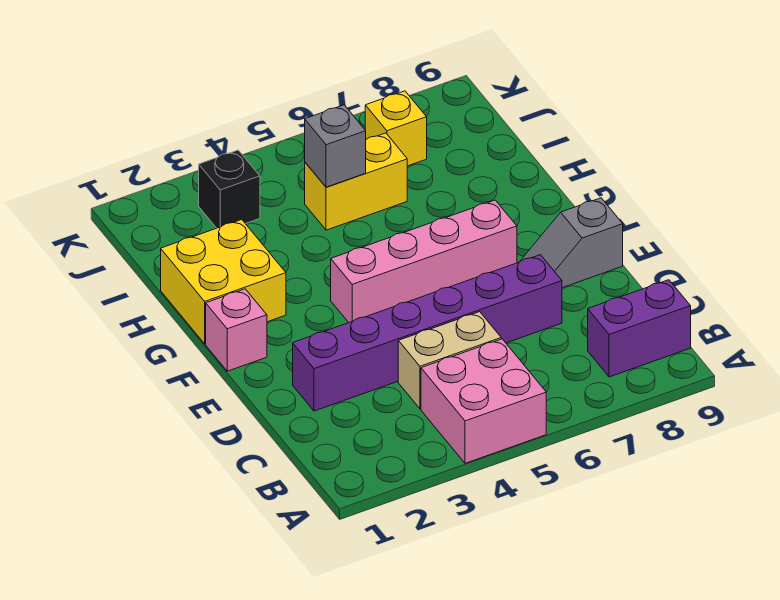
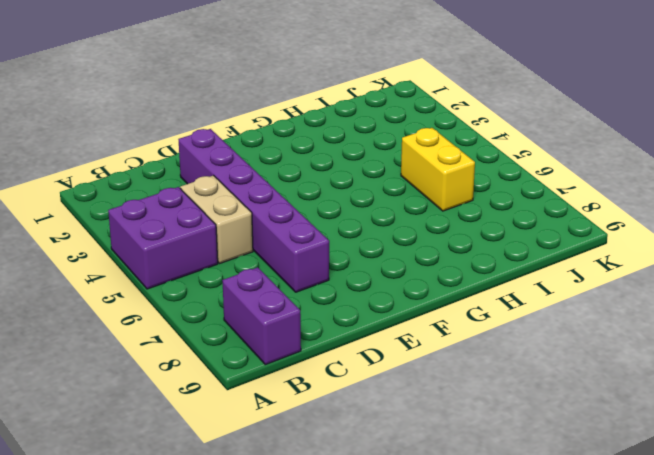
purple 2x2 brick [108,187,218,289] -> pink 2x2 brick [421,339,546,463]
none -> grey 1x2 slope [521,198,623,288]
none -> pink 1x1 brick [206,289,267,371]
none -> pink 1x4 brick [331,200,517,323]

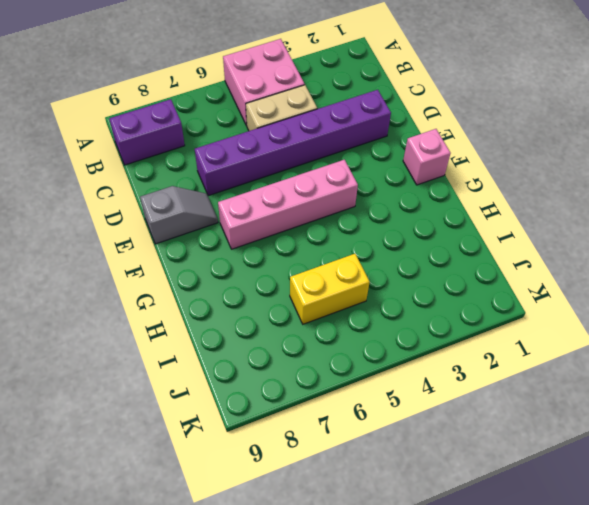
none -> yellow 2x2 brick [161,220,286,344]
none -> black 1x1 brick [198,150,260,228]
none -> yellow 1x1 brick [365,91,427,166]

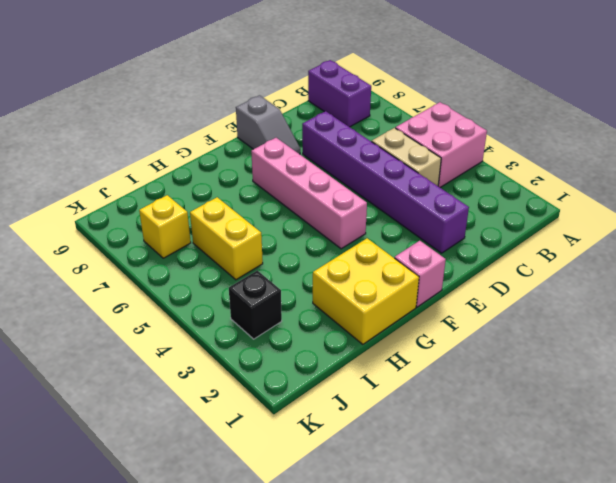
none -> grey 1x1 brick [305,105,366,187]

